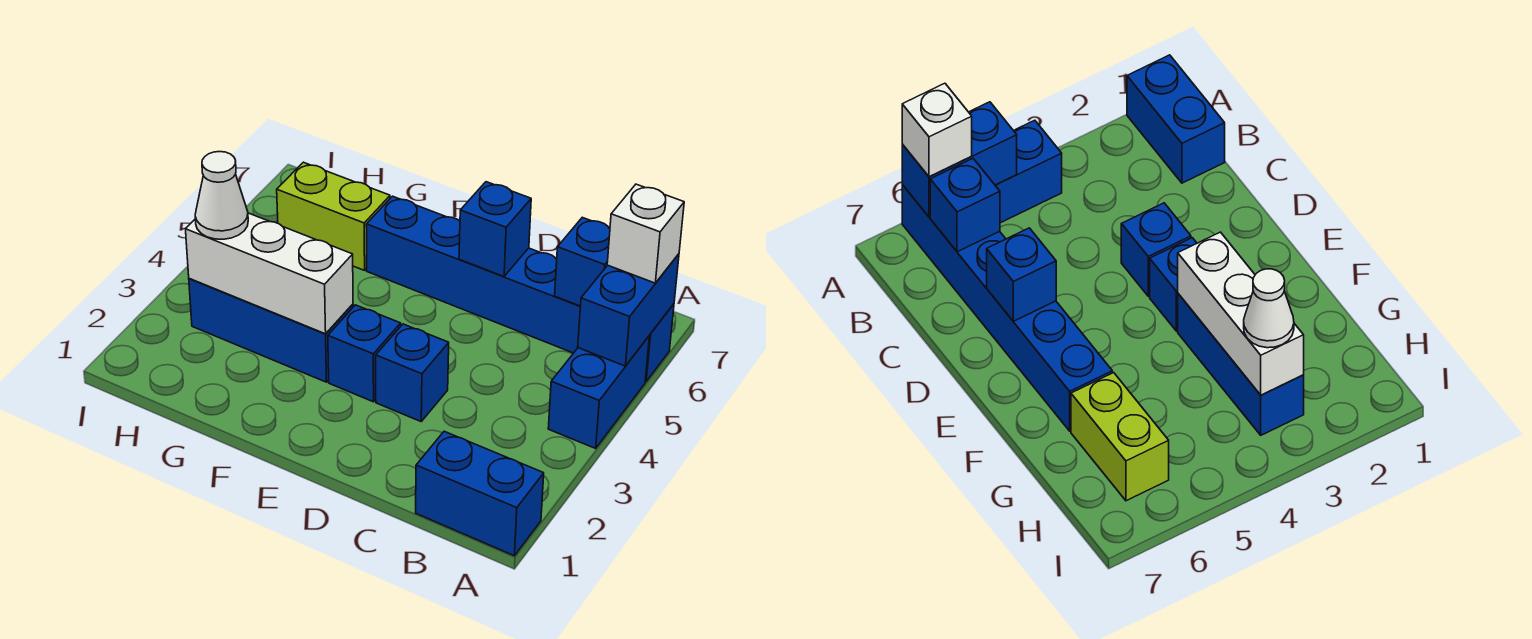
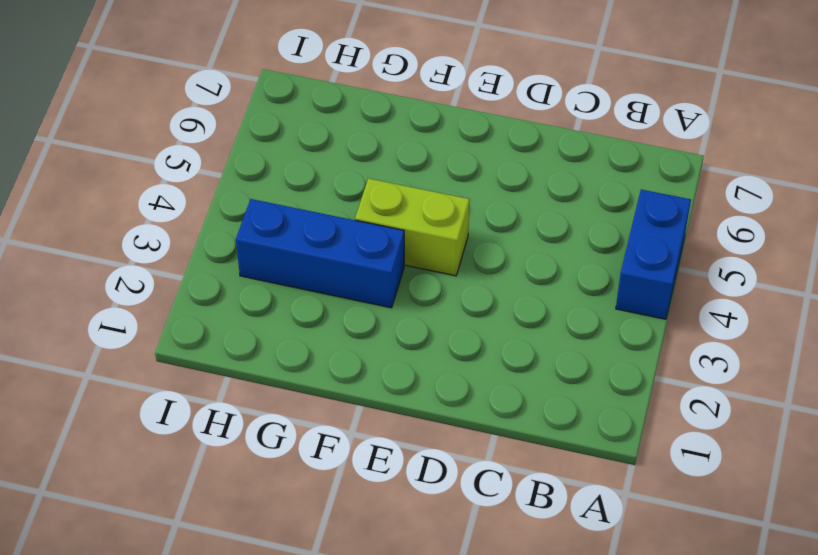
lime 1x2 brick [355,178,470,276] -> lime 1x2 brick moved to [277,162,390,270]
none -> blue 1x2 brick [416,431,544,556]
none -> blue 1x6 brick [366,196,674,382]
none -> blue 1x1 brick [376,324,449,421]

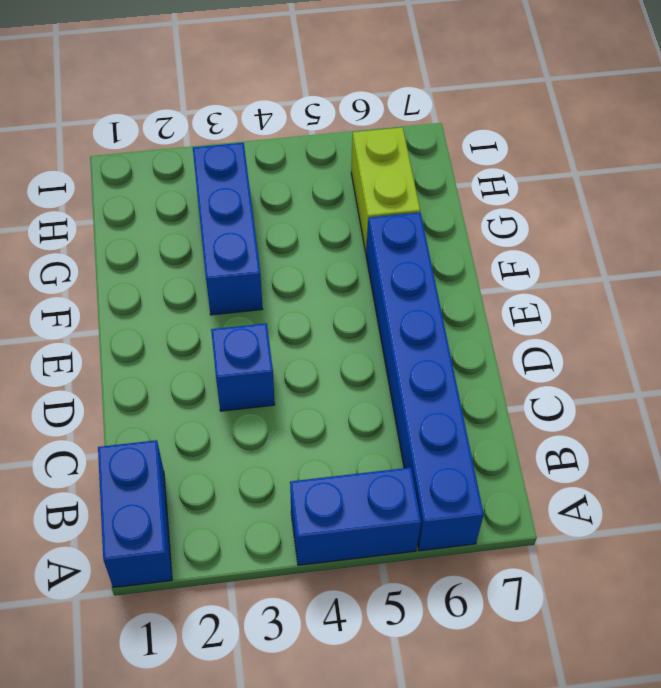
none -> blue 1x1 brick [328,305,401,402]
none -> blue 1x2 brick [578,254,679,366]
none -> blue 1x1 brick [555,217,610,306]

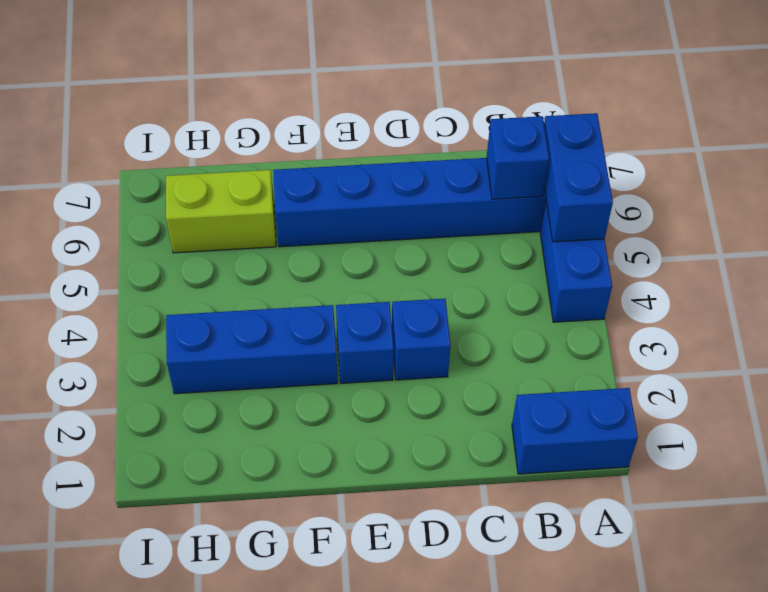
none -> blue 1x1 brick [459,182,531,276]
none -> white 1x3 brick [186,213,353,334]
none -> white 1x1 brick [607,184,684,283]

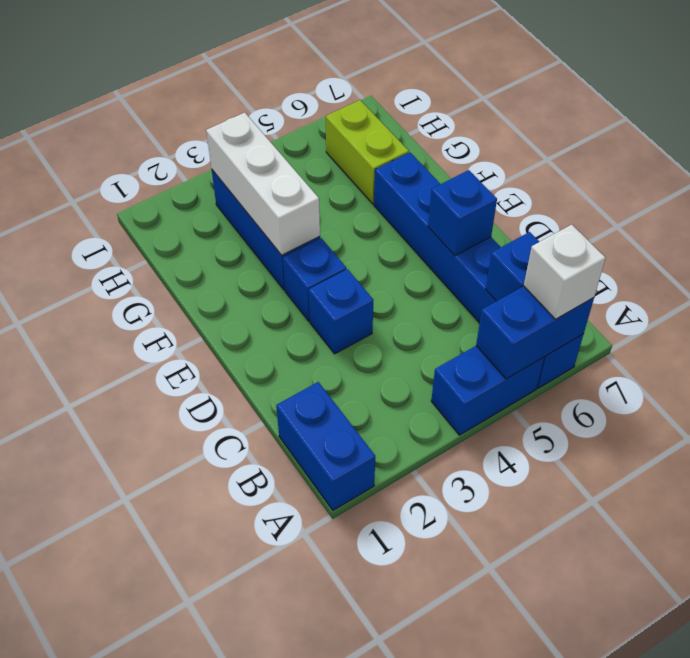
none -> white 1x1 cone [195,152,248,239]

